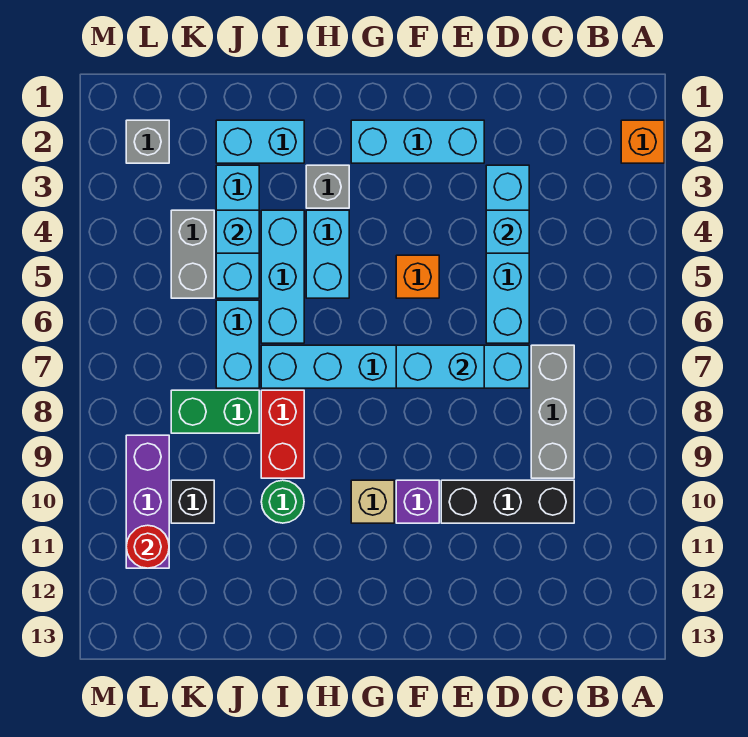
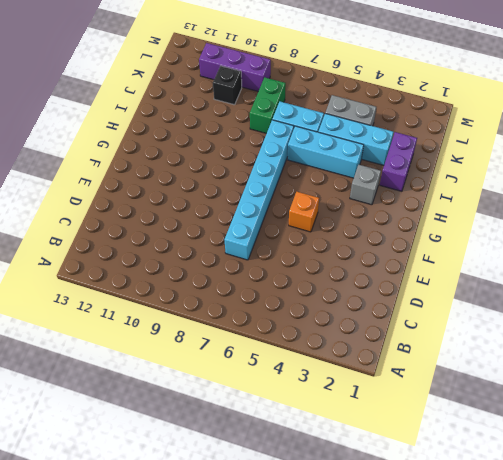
purple 1x2 brick [380,132,417,191] -> cyan 1x2 brick [216,120,304,163]
none -> orange 1x1 brick [621,120,664,163]
none -> grey 1x3 brick [531,345,574,478]
none -> black 1x3 brick [441,480,574,523]

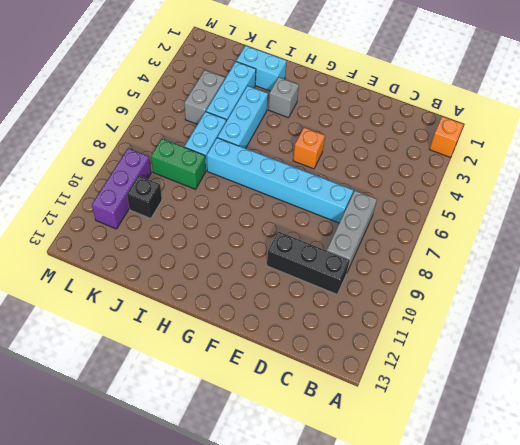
none -> cyan 1x4 brick [486,165,529,343]
none -> cyan 1x3 brick [351,120,484,163]
none -> purple 1x1 brick [396,480,439,523]

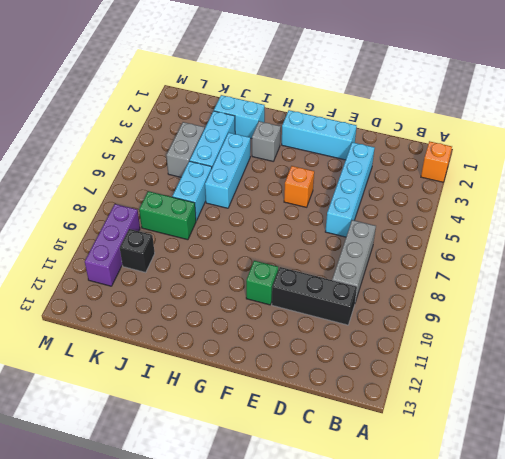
green 1x1 brick [246,261,278,305] -> purple 1x1 brick [396,480,439,523]
none -> cyan 1x6 brick [261,345,529,388]
none -> tan 1x1 brick [351,480,394,523]
none -> cyan 1x2 brick [306,210,349,298]

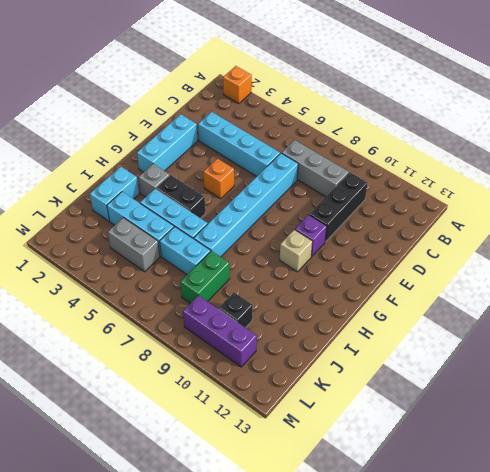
black 1x2 brick [156,175,205,218] -> cyan 1x2 brick [306,210,349,298]
none -> red 1x2 brick [261,390,304,478]
none -> green 1x1 round brick [261,480,304,523]
none -> grey 1x1 brick [126,120,169,163]

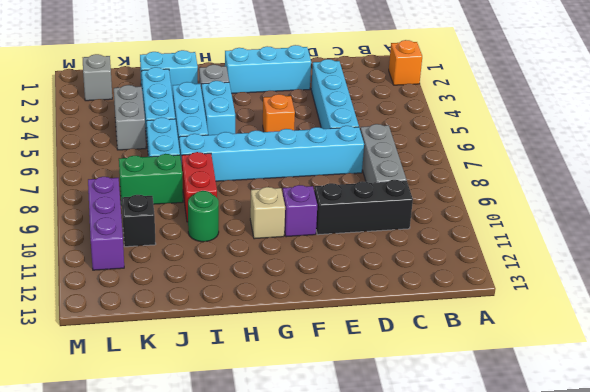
none -> cyan 1x1 brick [486,210,529,253]
none -> cyan 1x2 brick [396,345,484,388]
none -> cyan 1x1 brick [216,210,259,253]

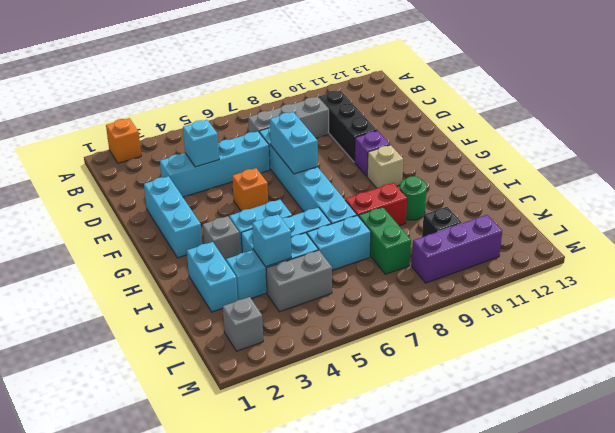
none -> red 1x1 round brick [126,525,169,568]

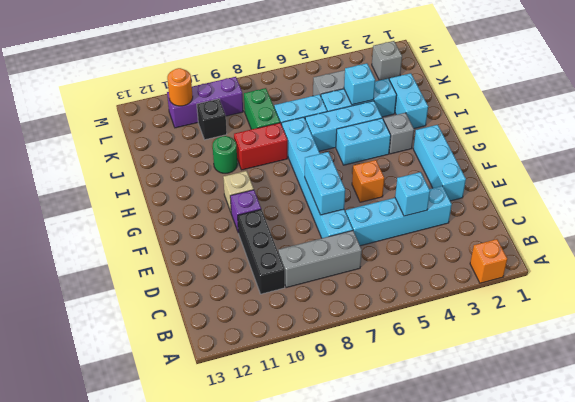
orange 1x1 round brick [167,68,193,106] -> red 1x1 round brick [126,525,169,568]

